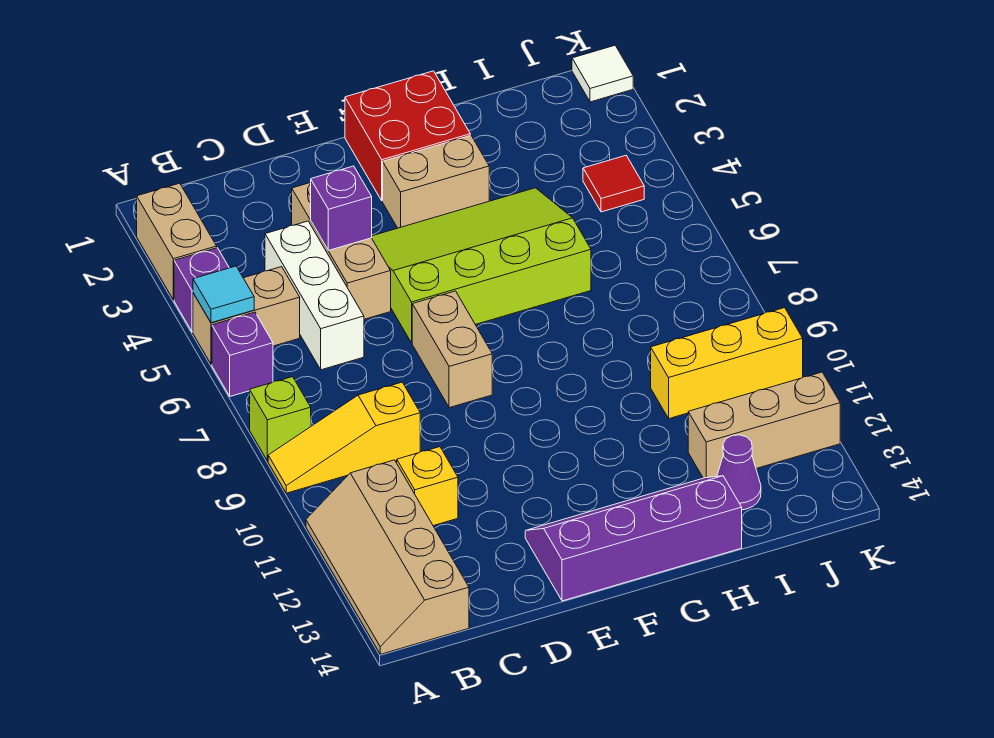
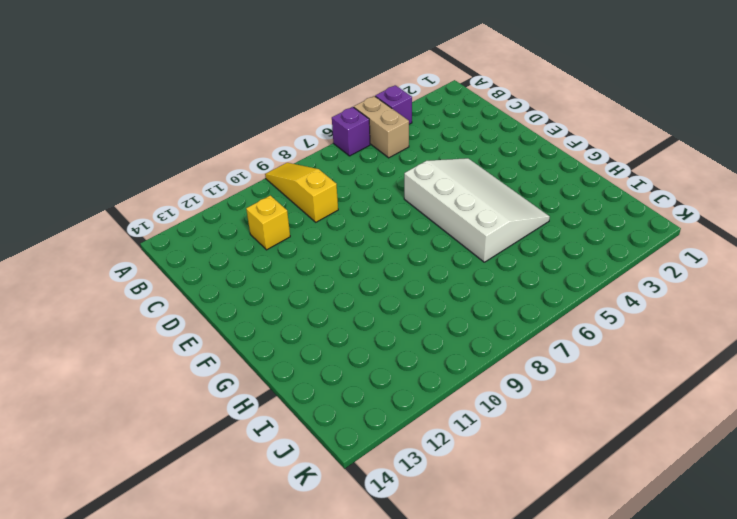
white 3x4 slope [404,158,550,262] -> lime 3x4 slope [372,188,591,343]
none -> tan 1x2 brick [137,183,217,300]
none -> lime 1x1 brick [250,377,311,461]
none -> tan 2x4 slope [306,460,469,654]

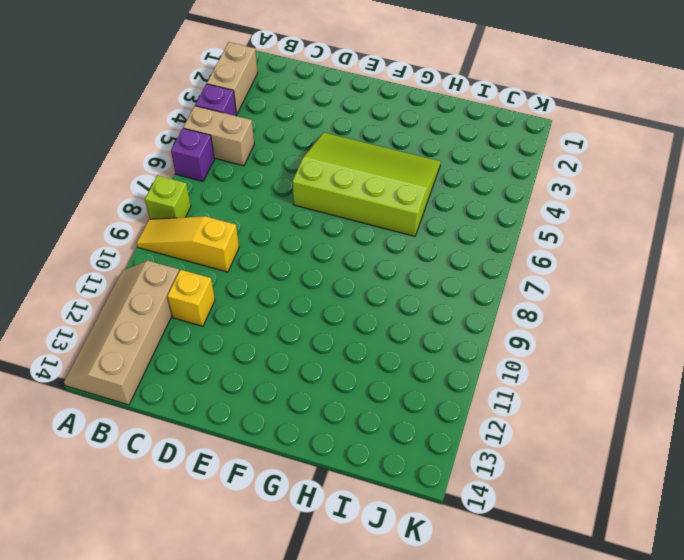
none -> white 1x3 brick [265,221,364,370]
none -> tan 1x3 brick [292,183,391,319]
none -> tan 1x2 brick [412,291,492,408]

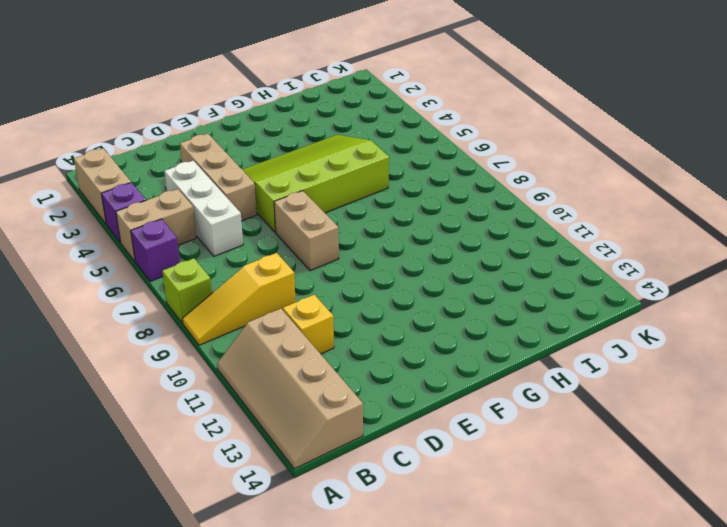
none -> purple 2x4 slope [525,476,742,601]
none -> red 2x2 brick [345,71,470,201]
none -> tan 1x2 brick [383,135,489,228]

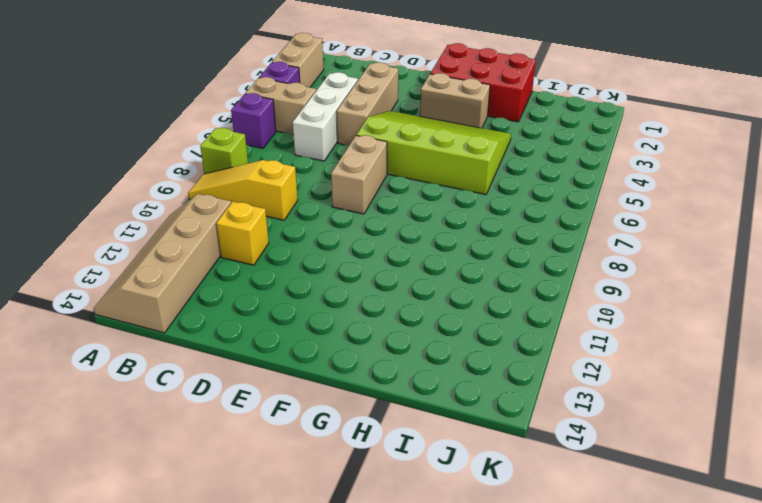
red 2x3 brick [430,43,536,122] -> red 2x2 brick [345,71,470,201]
none -> purple 2x4 slope [525,476,742,601]
none -> yellow 1x3 brick [651,308,803,419]
none -> tan 1x3 brick [688,372,840,478]

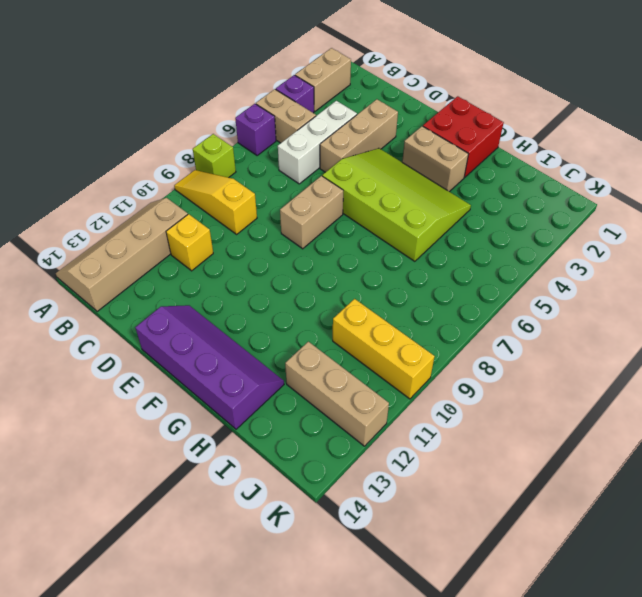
none -> purple 1x1 cone [717,435,761,510]
none -> red 1x1 tile [583,156,644,212]
none -> white 1x1 tile [572,45,633,102]

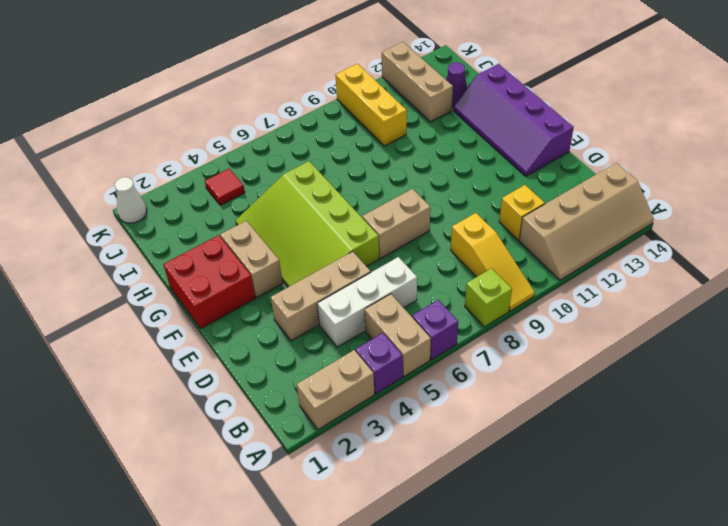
white 1x1 cone [115,177,147,223] -> white 1x1 tile [572,45,633,102]
none -> cyan 1x1 tile [193,266,254,323]
none -> purple 1x1 brick [311,166,372,250]

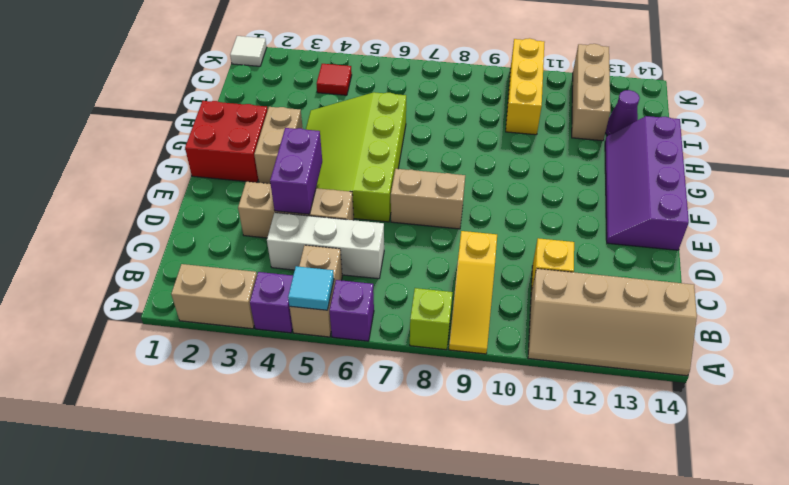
purple 1x2 brick [270,128,322,214] -> purple 1x1 brick [311,166,372,250]

